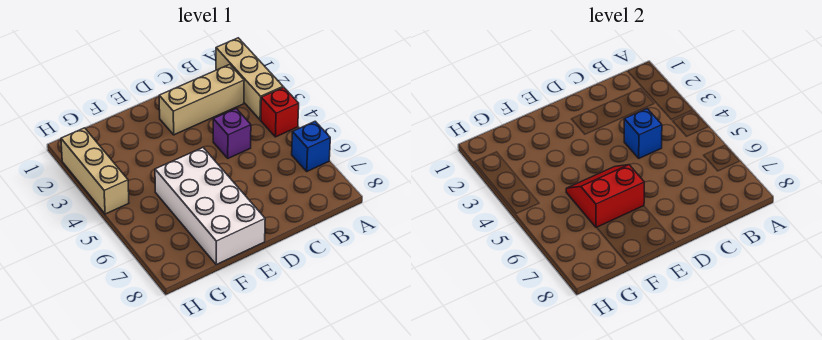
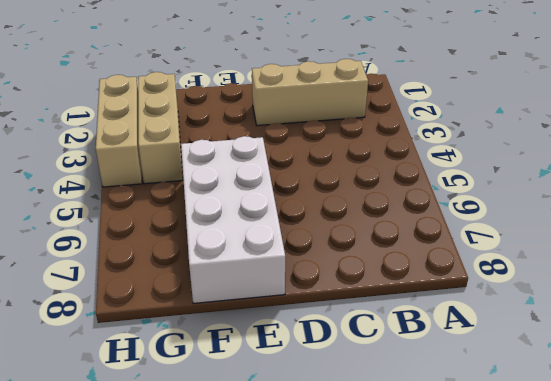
tan 1x3 brick [138,72,183,184] -> tan 1x3 brick moved to [216,38,283,120]
none -> red 1x1 brick [261,87,299,137]
none -> blue 1x1 brick [292,121,330,171]

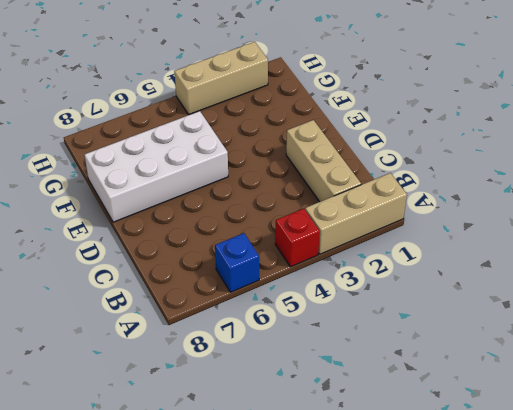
none -> purple 1x1 brick [213,109,251,158]
none -> blue 1x1 brick [624,109,662,158]

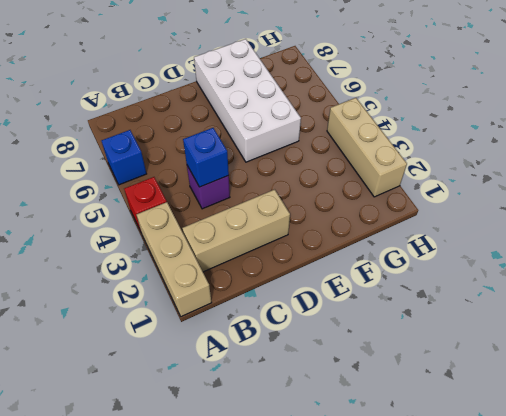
none -> red 2x2 slope [566,165,644,228]

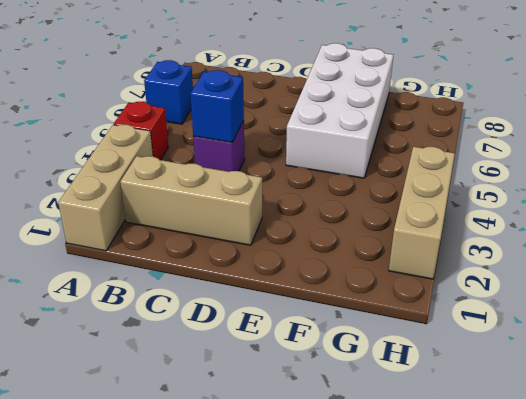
none -> red 2x2 slope [566,165,644,228]

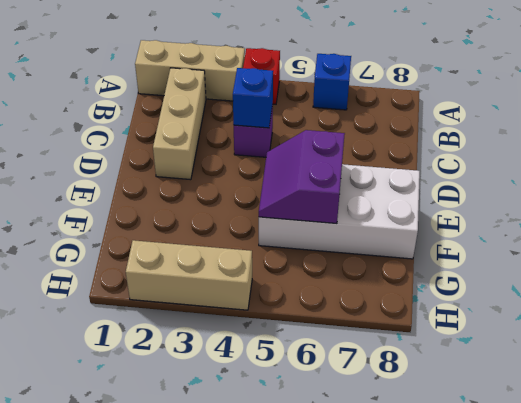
purple 2x2 slope [259,130,345,224] -> red 2x2 slope [566,165,644,228]

